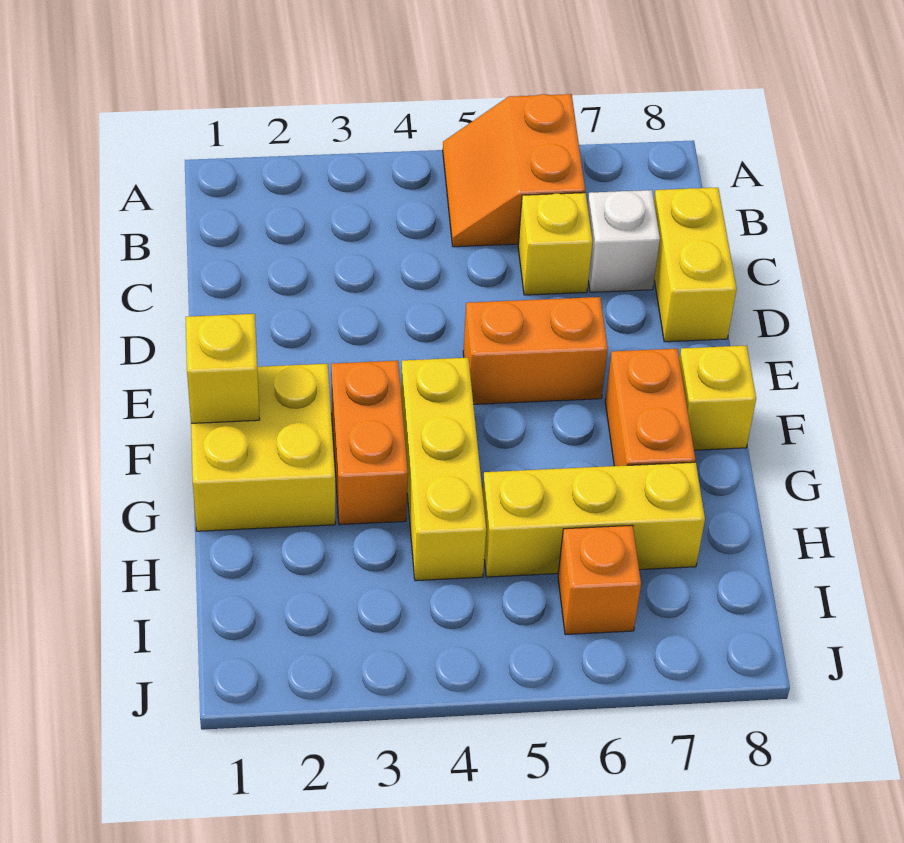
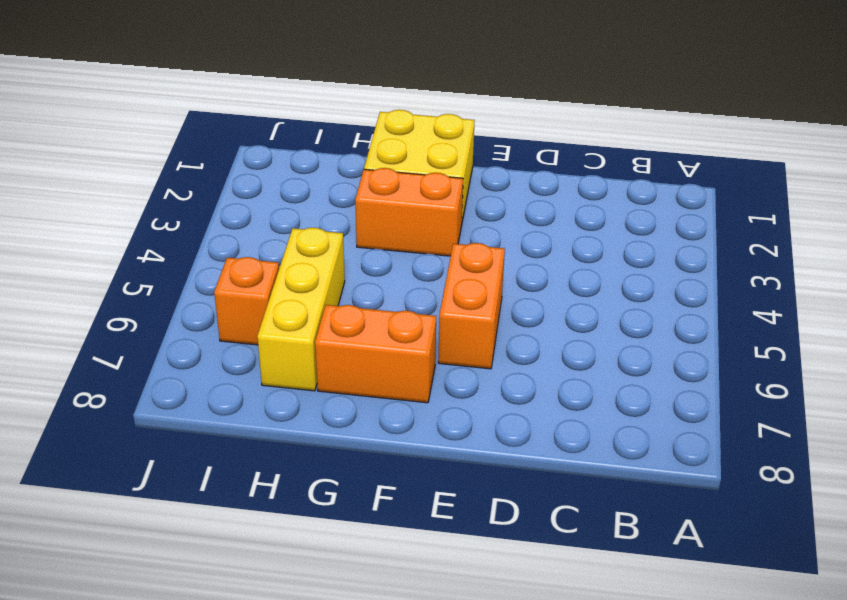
none -> orange 2x2 slope [443,94,585,247]
none -> yellow 1x1 brick [518,193,593,295]
none -> white 1x1 brick [588,190,660,292]

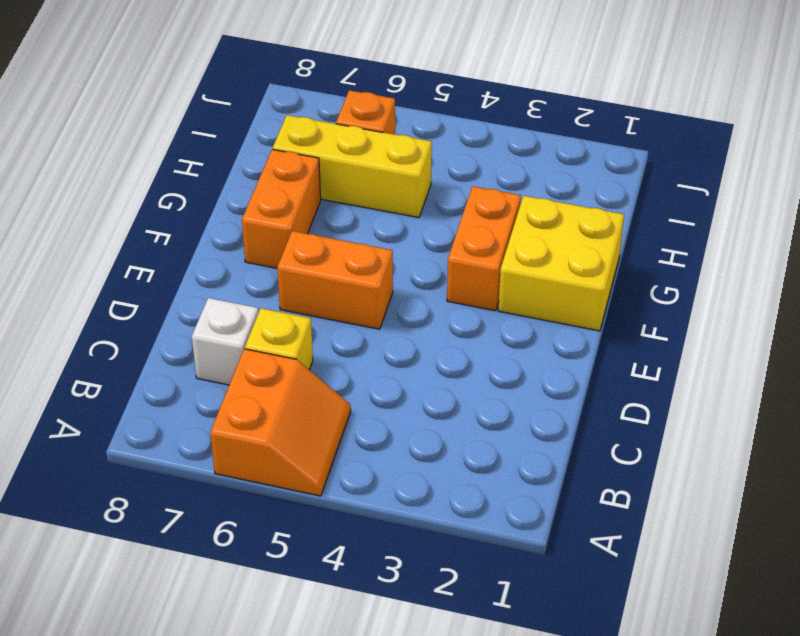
none -> yellow 1x2 brick [654,188,737,342]
none -> yellow 1x3 brick [401,358,486,581]
none -> yellow 1x1 brick [679,346,756,450]

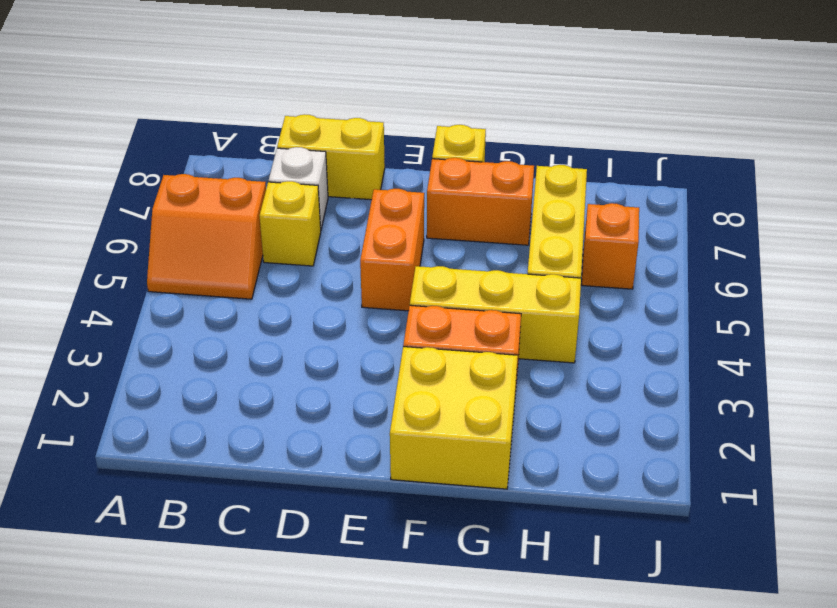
none -> yellow 1x1 brick [186,314,260,423]

